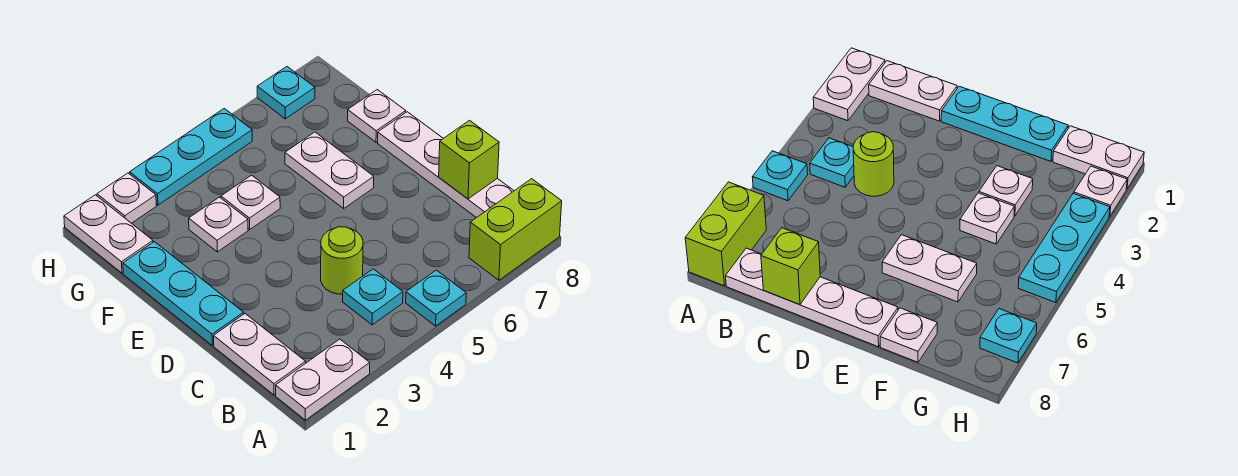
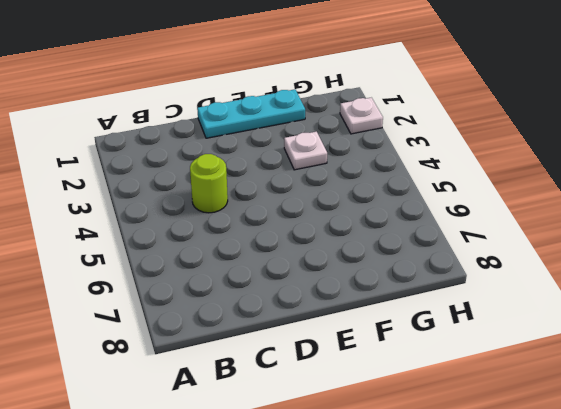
none -> white 1x2 plate [276,339,370,420]
none -> cyan 1x1 plate [406,270,466,326]
none -> lime 1x2 brick [469,179,562,280]

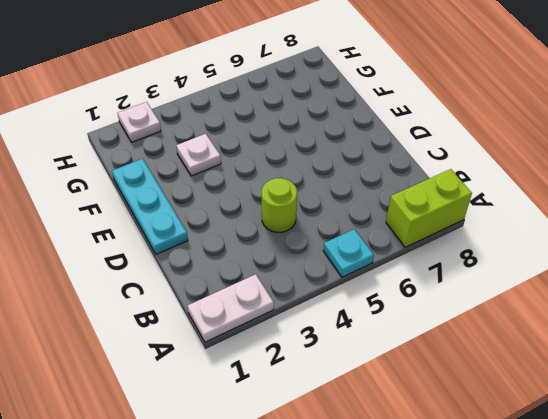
none -> white 1x2 plate [214,314,306,395]
none -> cyan 1x1 plate [343,269,403,325]
none -> white 1x4 plate [378,112,514,218]

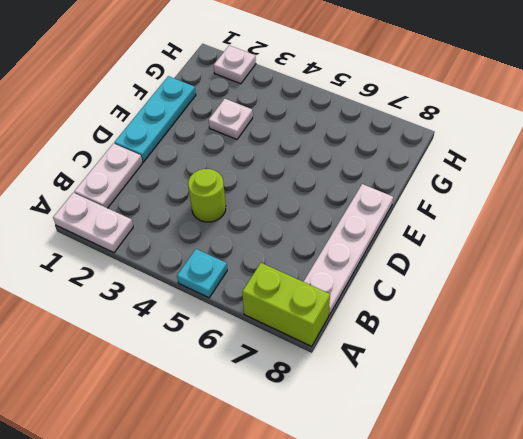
none -> cyan 1x1 plate [343,269,403,325]
none -> white 1x2 plate [285,132,374,208]
none -> white 1x1 plate [221,175,280,229]

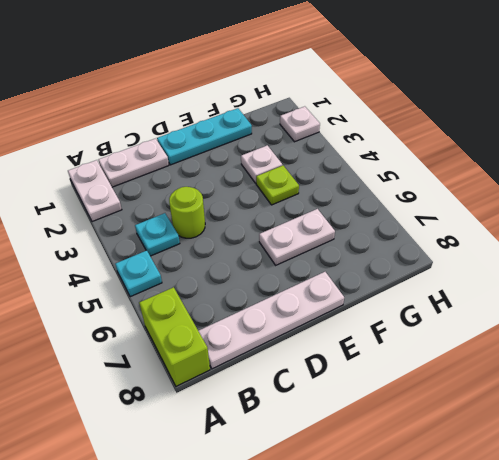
lime 1x1 plate [256,165,299,205] -> white 1x1 plate [221,175,280,229]
none -> white 1x1 plate [348,90,406,142]
none -> white 1x2 plate [64,195,153,273]
none -> cyan 1x3 plate [130,109,252,205]

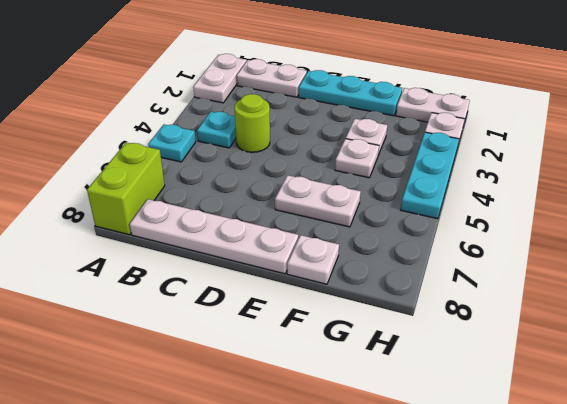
none -> cyan 1x1 plate [257,67,315,119]
none -> lime 1x1 brick [439,120,499,199]

